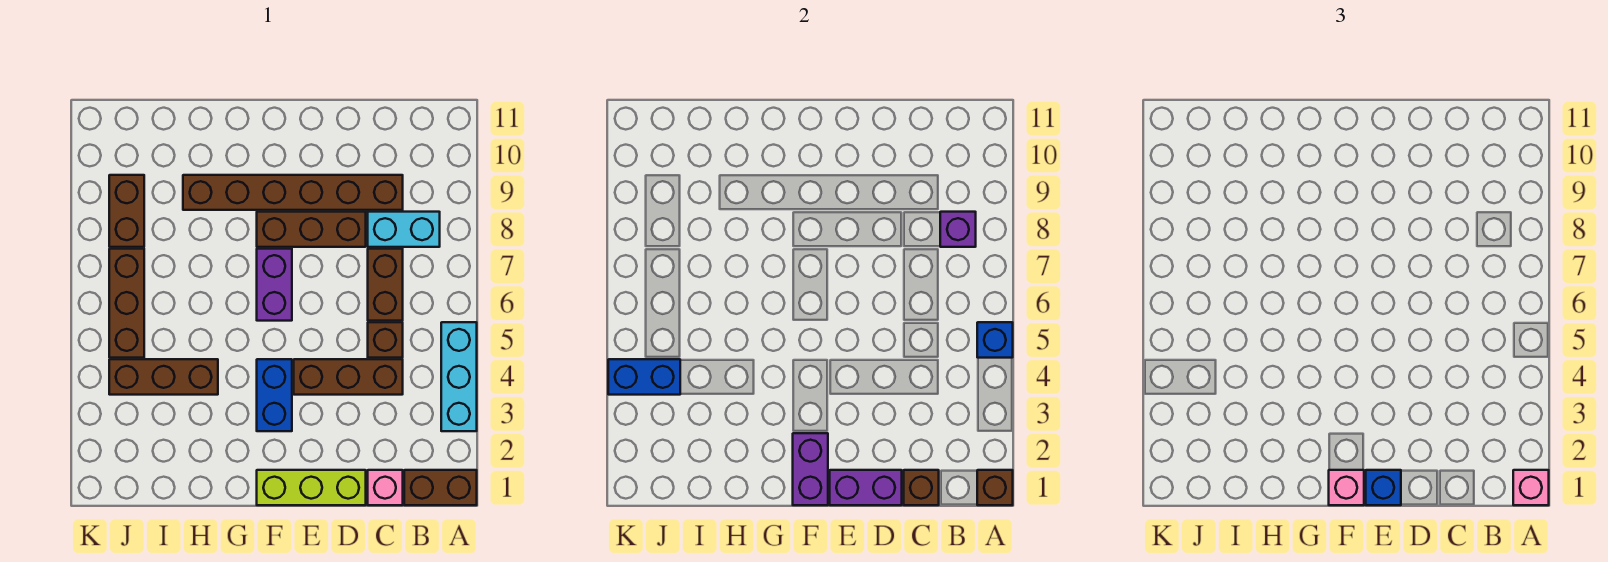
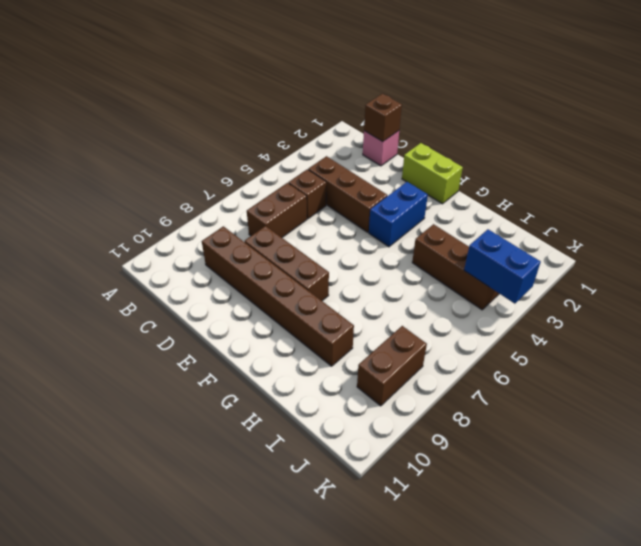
lime 1x2 brick [402,143,463,204] -> lime 1x3 brick [257,470,366,505]
none -> brown 1x2 brick [404,470,477,505]
none -> cyan 1x3 brick [441,322,477,431]
none -> cyan 1x2 brick [368,212,440,247]

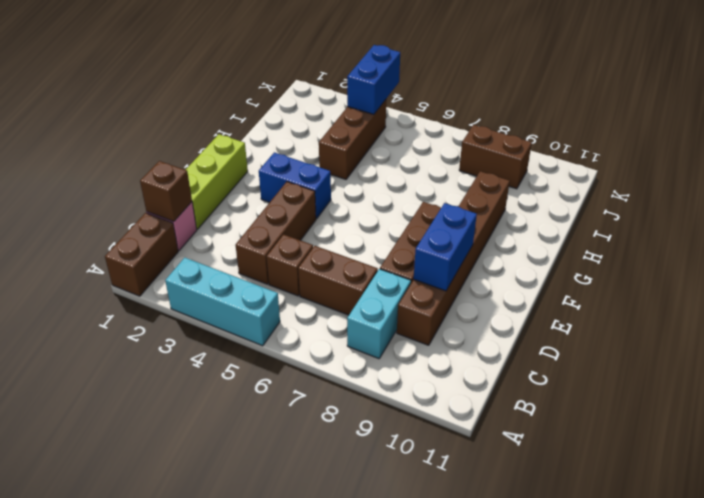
blue 1x2 brick [414,203,477,291] -> none
none -> purple 1x2 brick [257,249,292,321]
none -> brown 1x3 brick [109,249,144,358]
none -> brown 1x1 brick [977,470,1013,505]

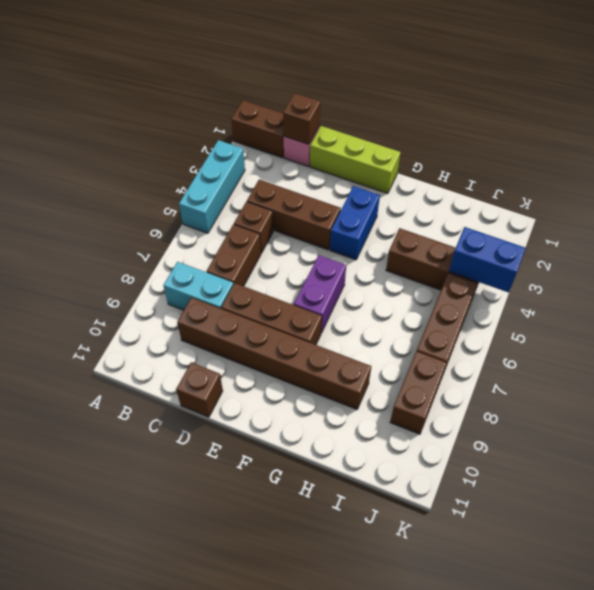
brown 1x1 brick [176,362,223,417] -> brown 1x1 brick moved to [977,470,1013,505]
none -> blue 1x1 brick [977,322,1013,358]
none -> purple 1x1 brick [940,212,976,247]
none -> purple 1x2 brick [830,470,902,505]

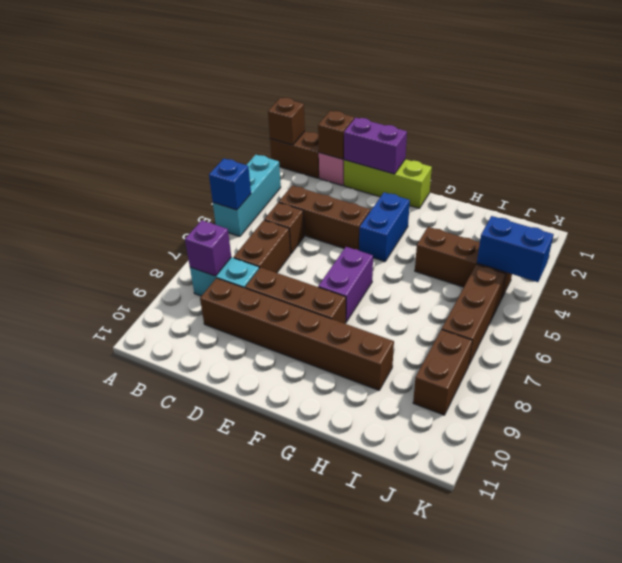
none -> purple 1x2 brick [793,433,828,505]
none -> pink 1x1 brick [1513,470,1549,505]
none -> blue 1x1 brick [1366,470,1401,505]

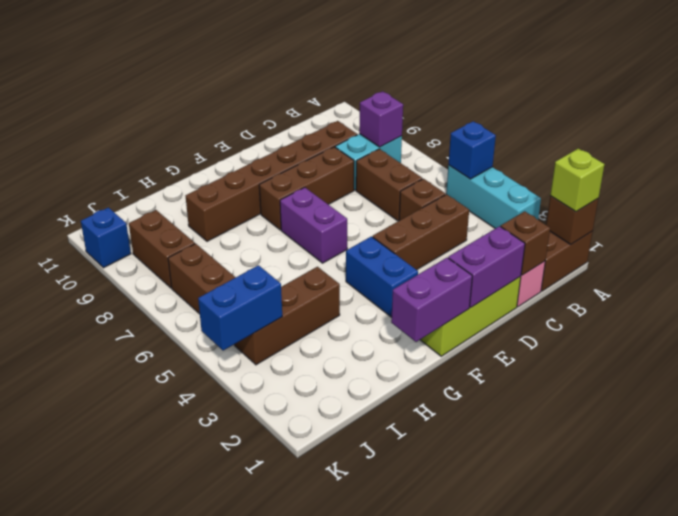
lime 1x1 brick [550,149,605,212] -> pink 1x1 brick [1513,470,1549,505]
purple 1x2 brick [391,258,472,342] -> purple 1x2 brick turned to [793,433,828,505]
blue 1x1 brick [81,208,131,268] -> blue 1x1 brick moved to [1366,470,1401,505]
none -> pink 1x1 brick [1329,470,1364,505]

